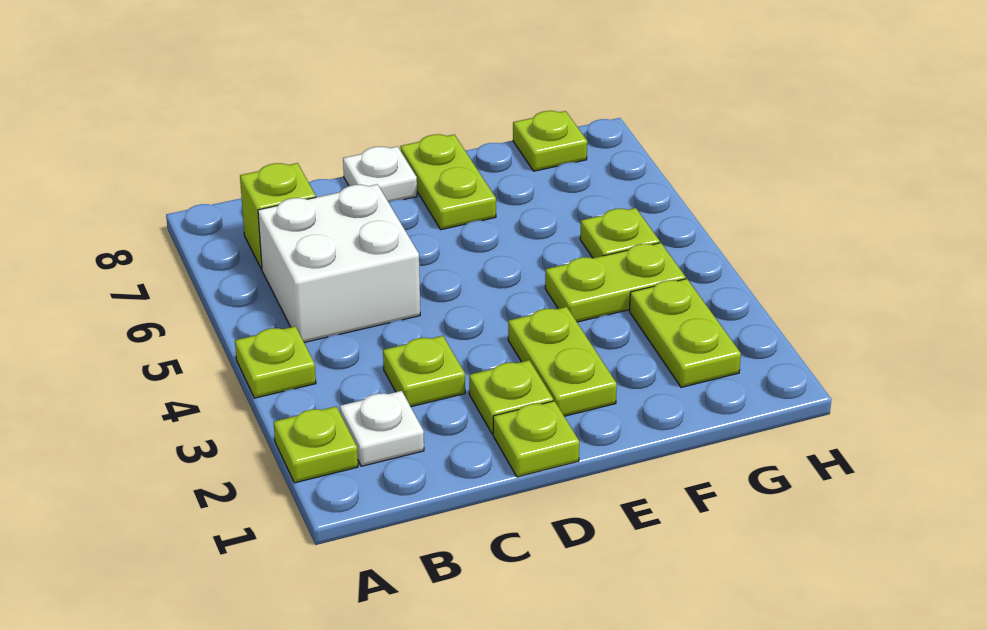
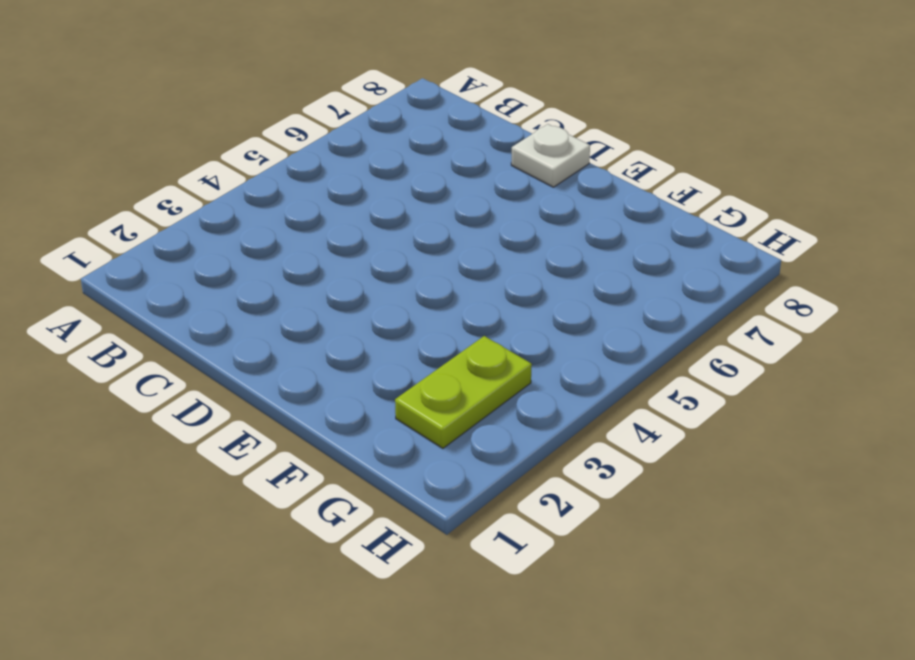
none -> lime 1x1 plate [274,407,358,483]
none -> lime 1x1 plate [235,326,316,398]
none -> white 1x1 plate [340,391,424,466]

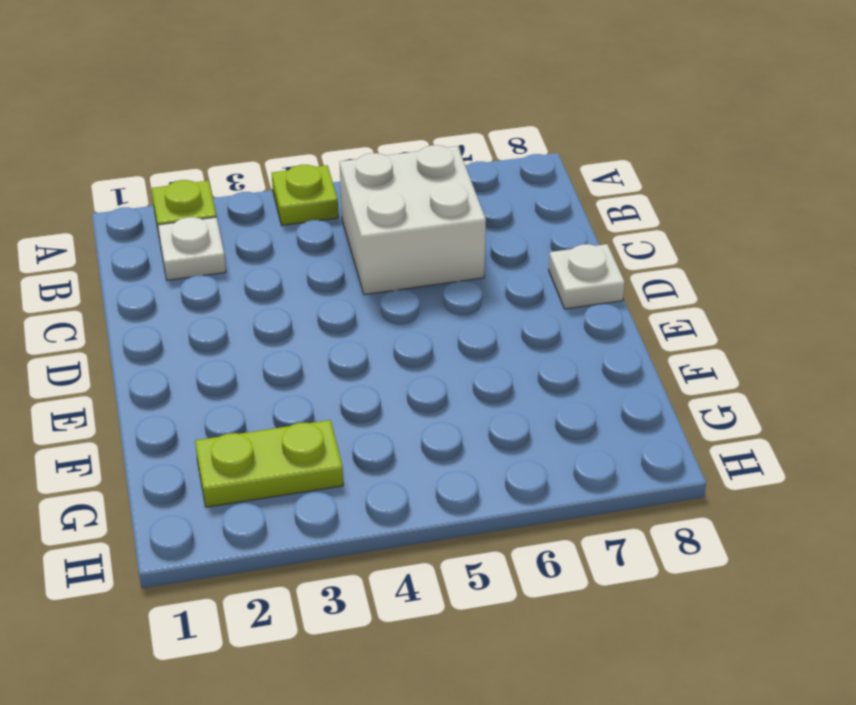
none -> lime 1x1 brick [240,163,316,269]
none -> lime 1x1 plate [383,336,465,407]
none -> lime 1x1 plate [493,401,579,477]

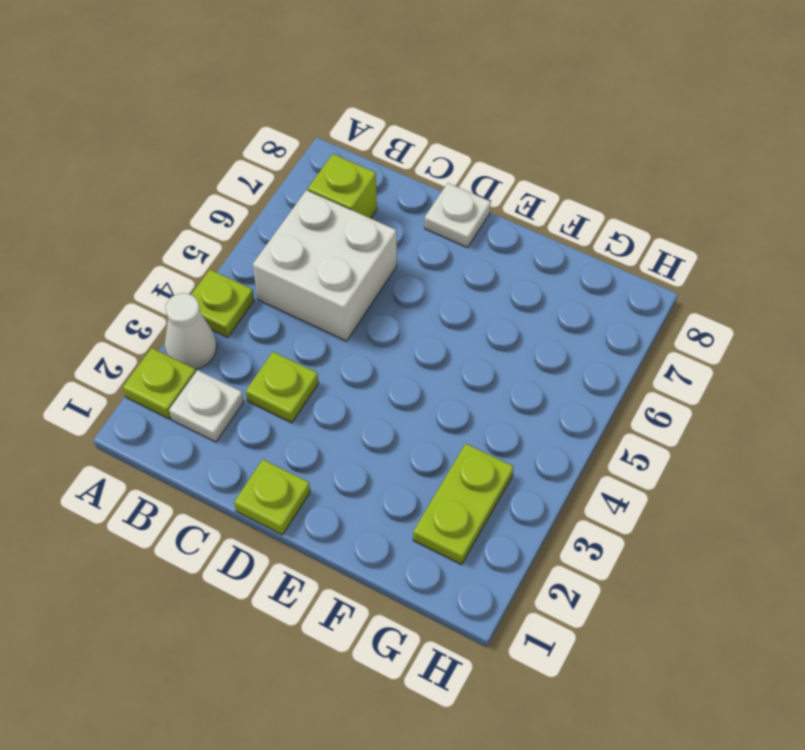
white 1x1 cone [164,293,217,369] -> none
none -> lime 1x1 plate [469,360,553,434]
none -> lime 1x2 plate [508,307,617,416]
none -> lime 1x2 plate [400,134,496,230]

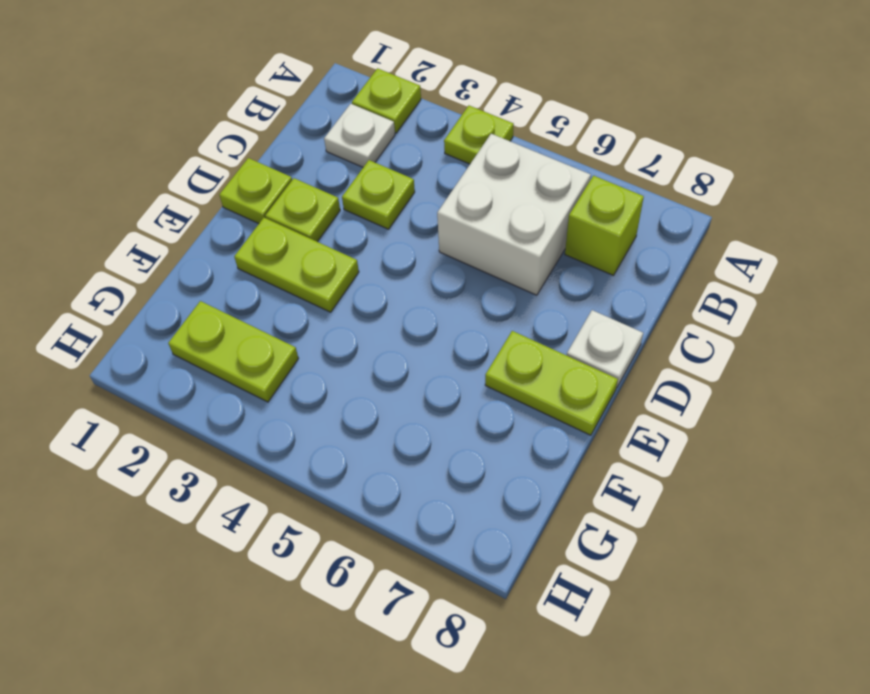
none -> lime 1x2 plate [545,243,686,322]
none -> lime 1x1 plate [580,208,660,258]
none -> lime 1x1 plate [513,111,587,171]

